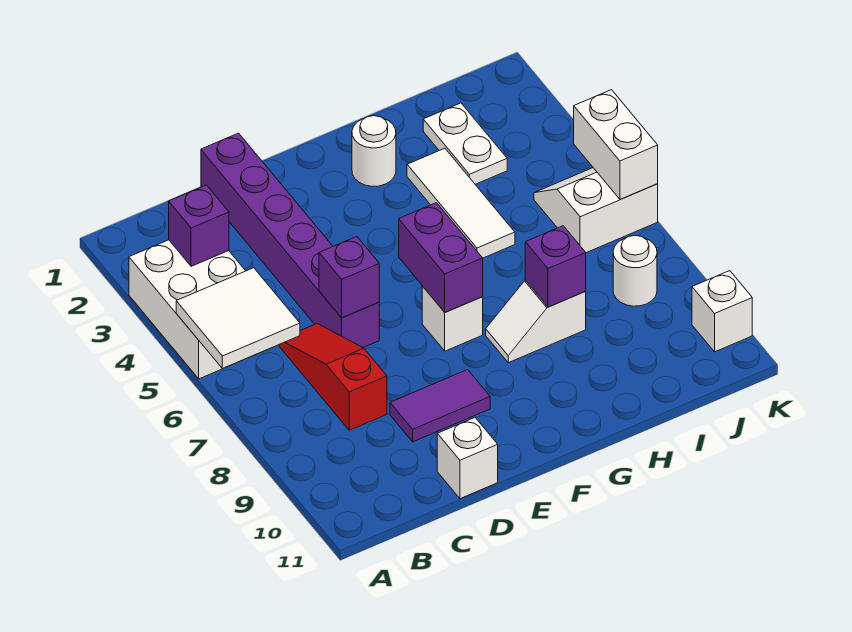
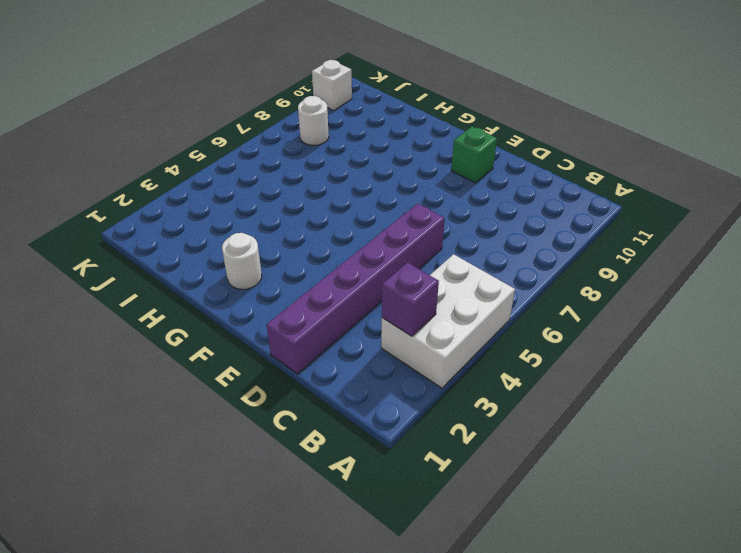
green 1x1 brick [451,126,497,183] -> none
none -> red 1x3 slope [279,324,387,430]
none -> purple 1x2 tile [390,370,490,442]
none -> white 1x1 brick [437,418,498,499]

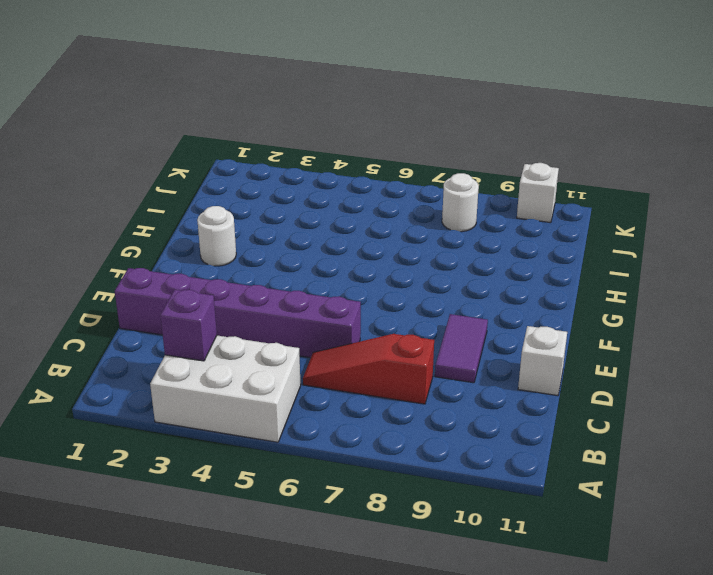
none -> white 1x1 brick [422,286,483,351]
none -> white 1x2 slope [486,280,586,363]
none -> white 1x3 tile [407,148,515,258]

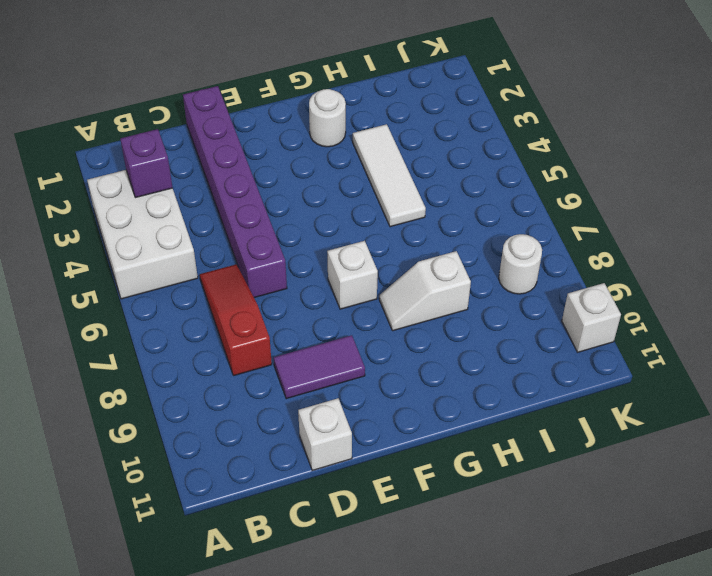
none -> white 1x2 plate [423,103,507,184]
none -> white 2x2 slope [534,168,658,253]
none -> white 2x2 tile [176,268,300,368]

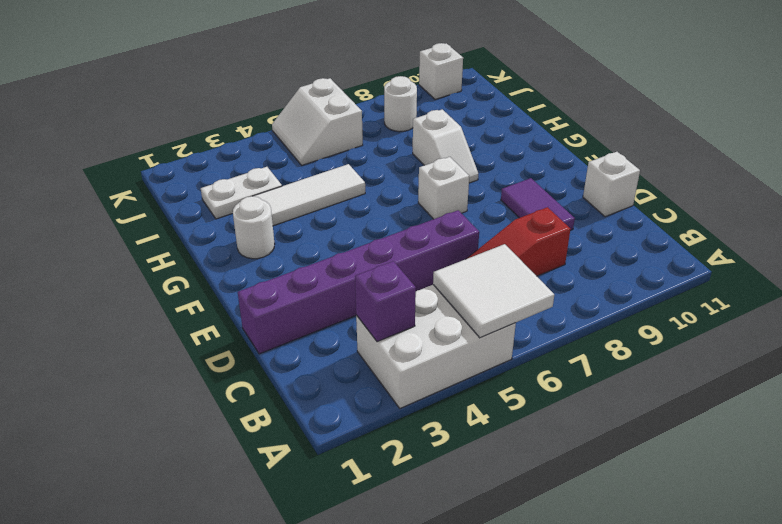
none -> purple 1x1 brick [319,237,379,318]
none -> purple 1x2 brick [399,203,483,312]
none -> purple 1x1 brick [525,226,586,307]

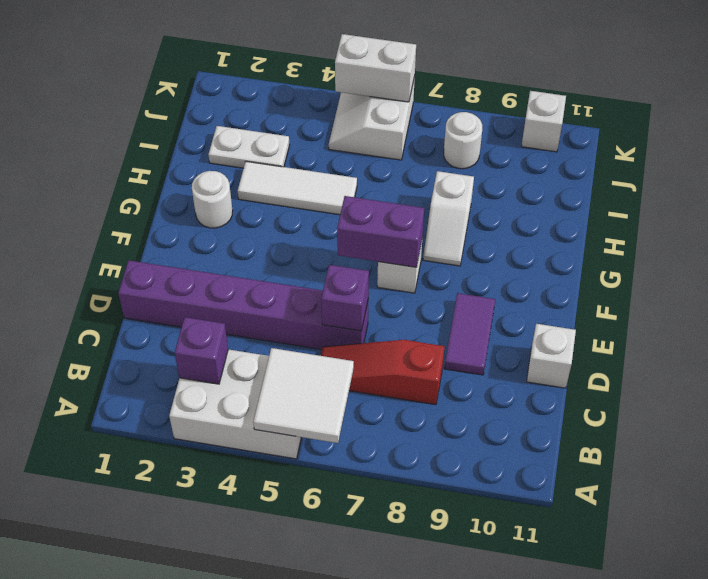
none -> purple 1x1 brick [525,226,586,307]

